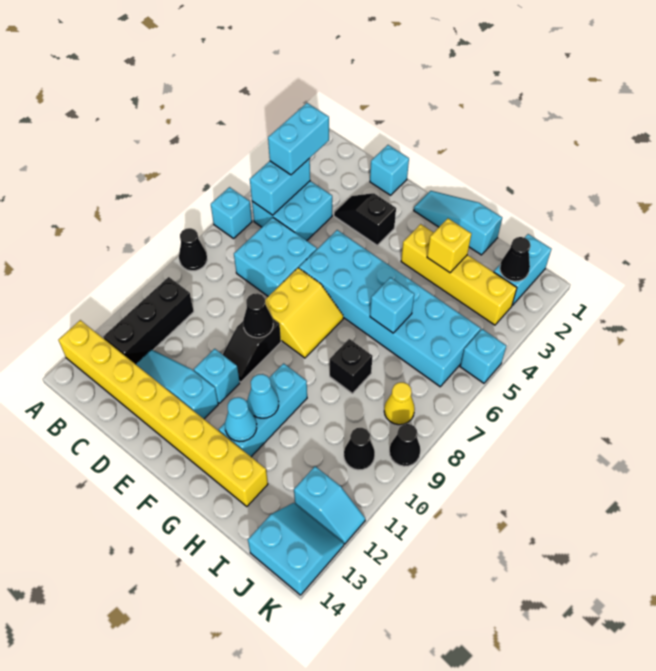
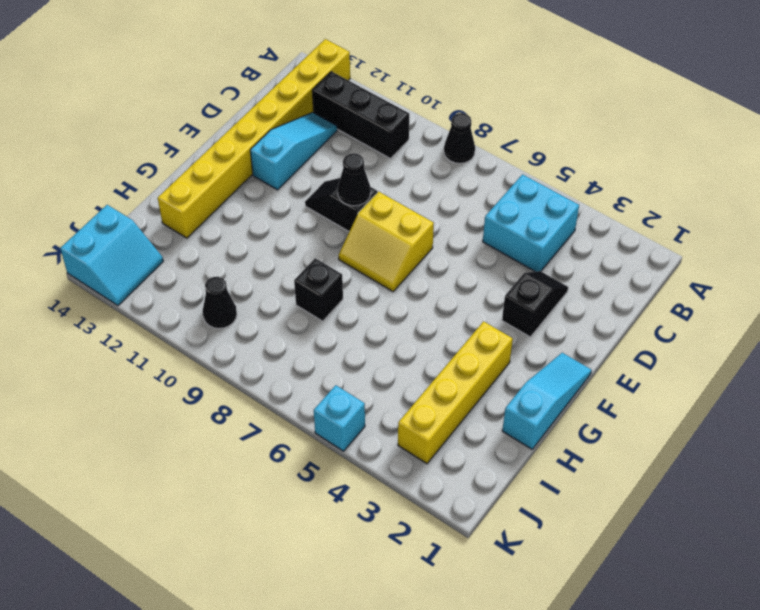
none -> cyan 1x1 brick [211,187,252,239]
none -> cyan 2x2 brick [234,218,317,296]
none -> cyan 1x1 brick [370,145,409,195]
none -> cyan 2x6 brick [299,230,481,387]

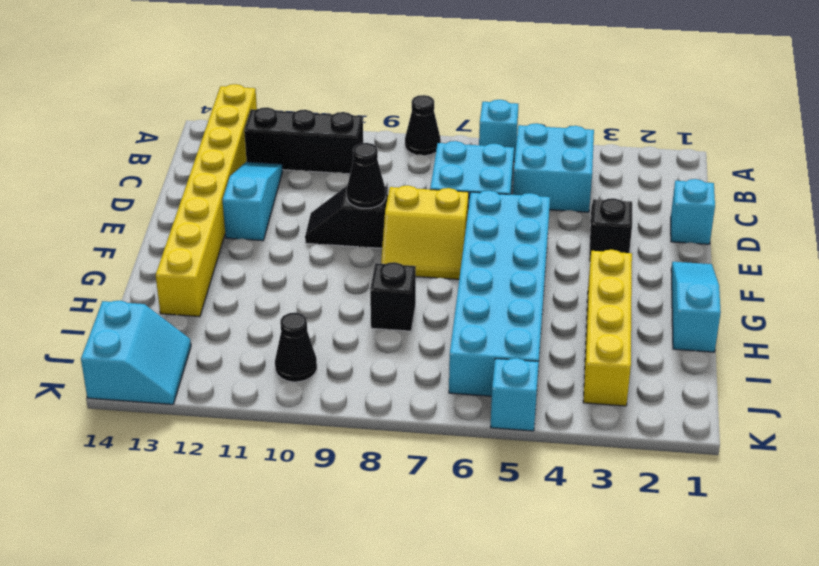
none -> cyan 1x1 brick [194,349,240,403]
none -> cyan 1x3 brick [219,363,307,457]
none -> cyan 1x2 brick [494,234,551,305]
none -> yellow 1x1 cone [384,382,415,425]

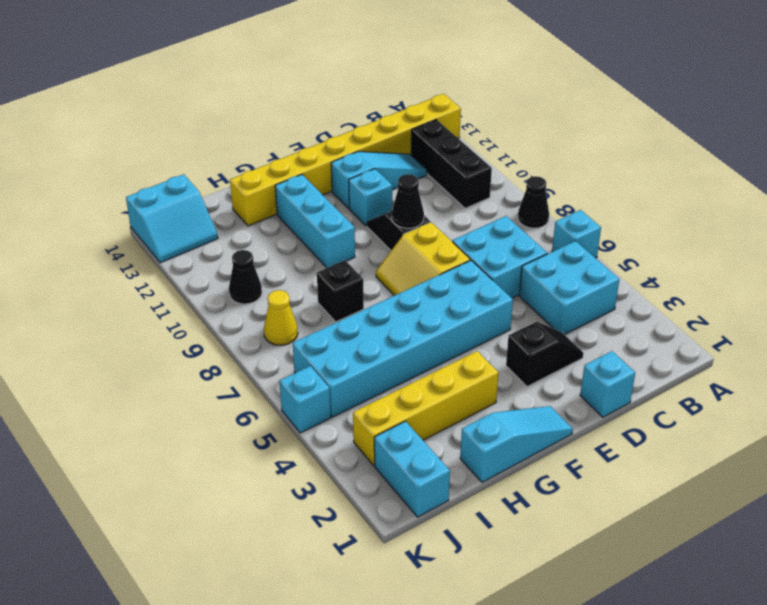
none -> cyan 1x2 slope [294,466,365,544]
none -> black 1x1 cone [389,424,420,466]
none -> cyan 1x2 brick [250,158,310,215]
none -> cyan 1x1 cone [247,374,279,418]

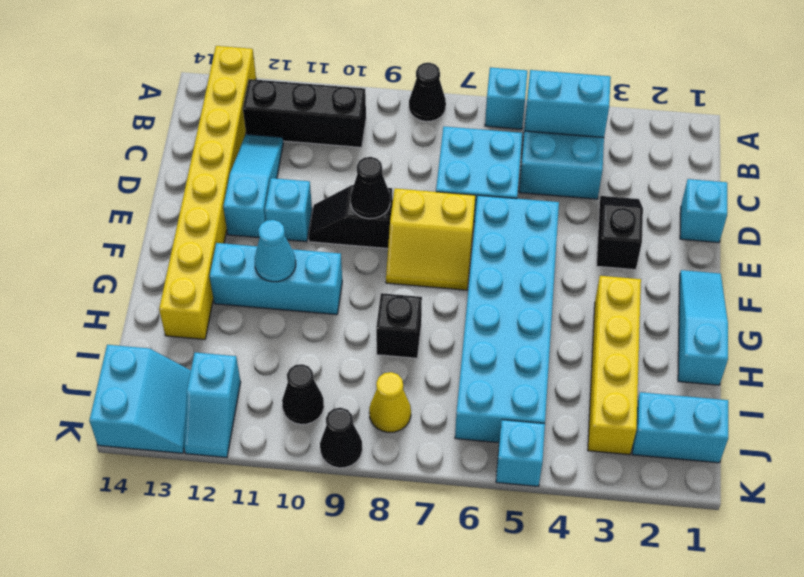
none -> cyan 1x1 cone [225,397,257,442]
none -> yellow 1x1 brick [427,219,471,273]
none -> cyan 1x1 brick [370,277,414,333]
none -> black 1x1 cone [500,237,530,281]

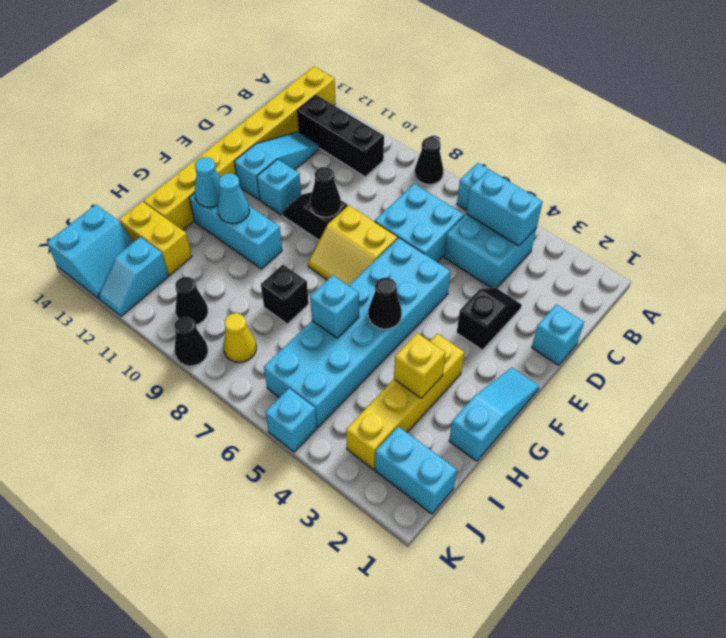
black 1x1 cone [368,278,402,329] -> black 1x1 cone moved to [500,237,530,281]
yellow 1x2 brick [119,202,192,275] -> none
none -> cyan 1x2 brick [268,103,329,175]

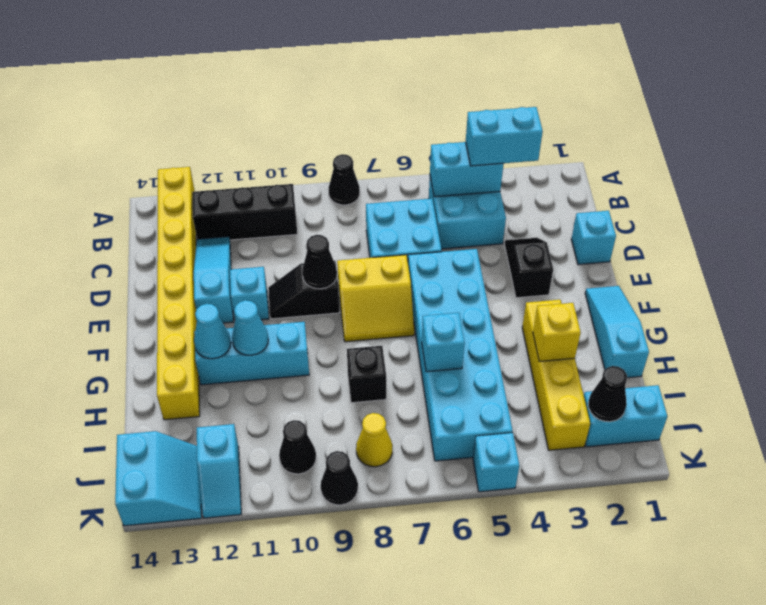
none -> cyan 1x1 brick [211,187,252,239]

